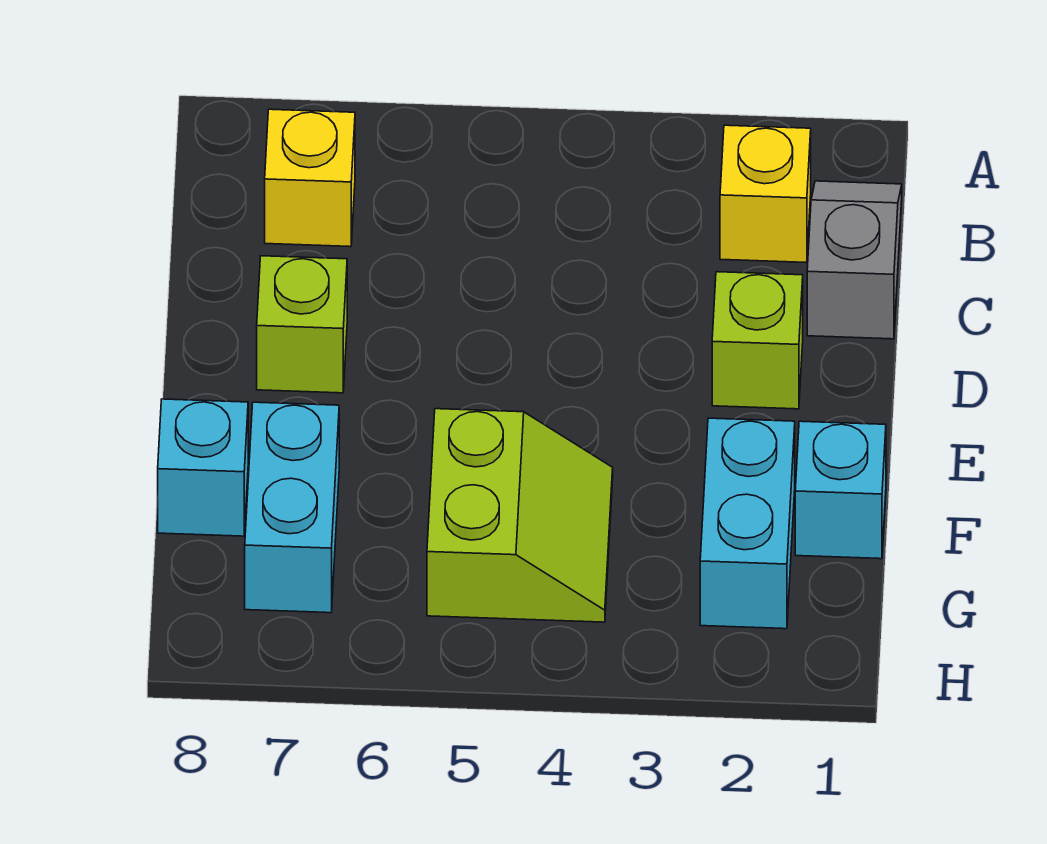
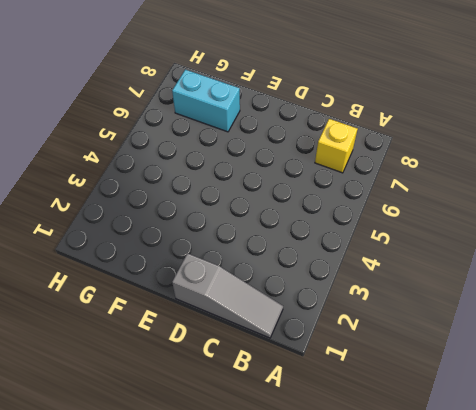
grey 1x3 slope [172,253,283,338] -> grey 1x2 slope [807,181,902,339]
none -> yellow 1x1 brick [720,125,811,263]
none -> lime 1x1 brick [712,272,803,409]

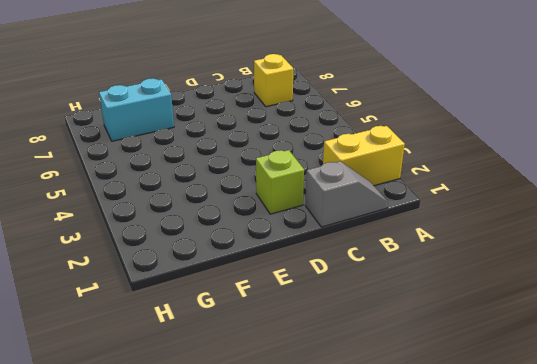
yellow 1x2 brick [323,126,405,186] -> yellow 1x1 brick [720,125,811,263]
none -> lime 1x1 brick [257,256,347,393]
none -> cyan 1x1 brick [795,421,886,559]

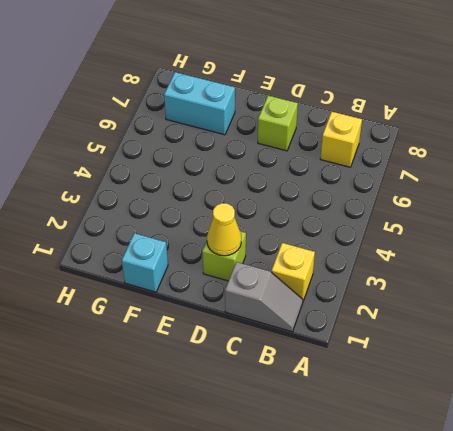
yellow 1x1 cone [207,203,241,256] -> none
none -> cyan 1x2 brick [700,418,795,629]
none -> lime 2x2 slope [427,409,613,622]

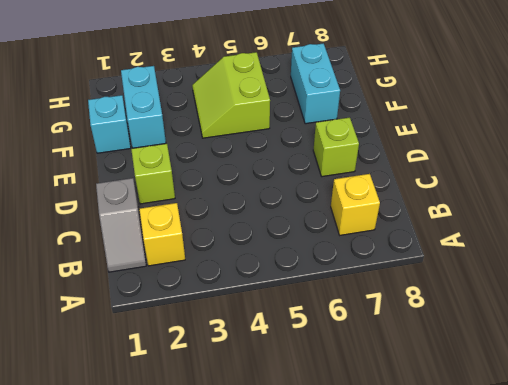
none -> cyan 1x1 brick [158,399,248,536]

